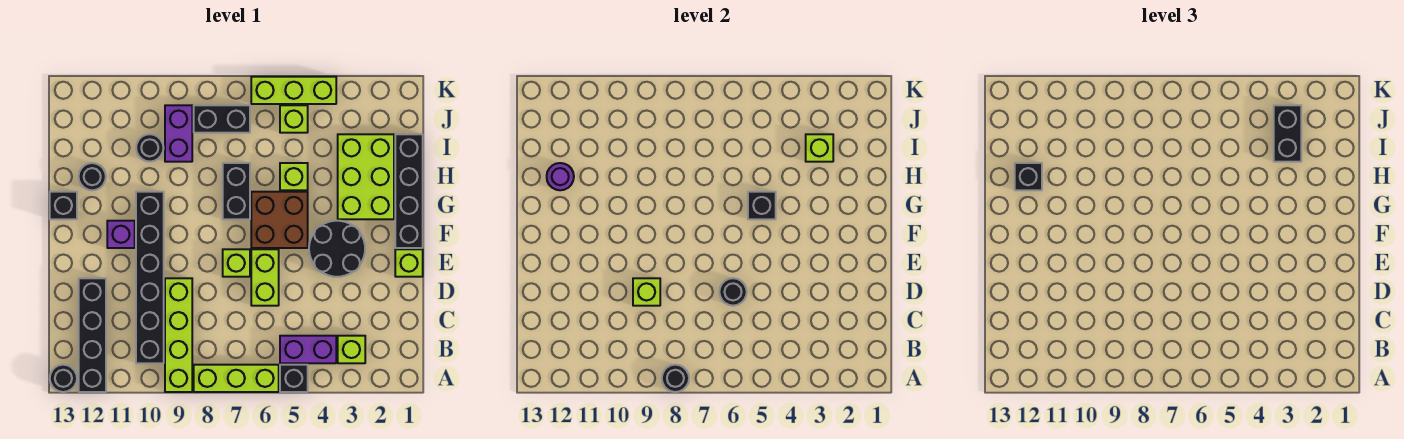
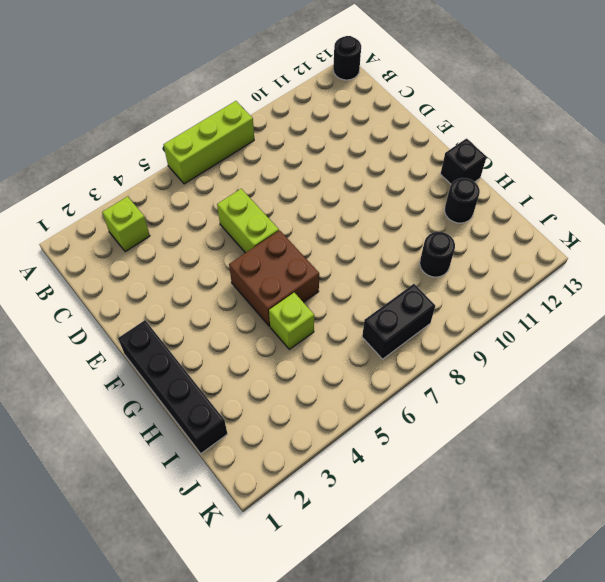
none -> black 1x1 brick [280,365,308,392]
none -> lime 1x4 brick [165,278,192,392]
none -> black 1x4 brick [79,278,106,392]
none -> purple 1x2 brick [280,336,336,363]

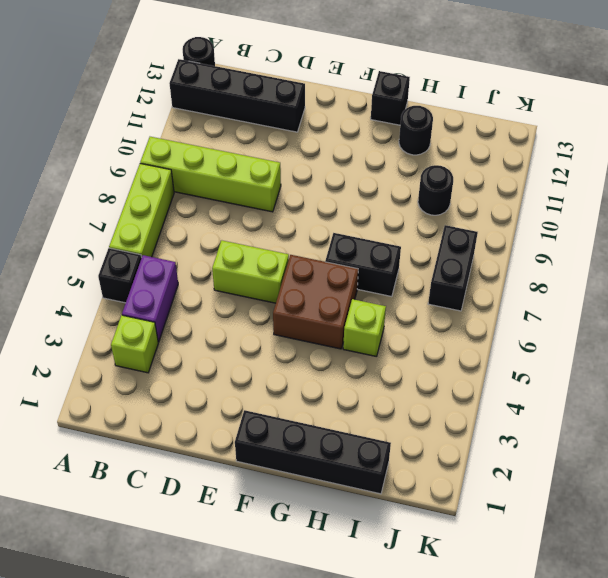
none -> black 1x6 brick [136,192,164,363]
none -> lime 1x1 brick [395,249,423,277]
none -> black 2x2 round brick [309,221,365,277]
none -> lime 1x1 brick [223,249,250,277]

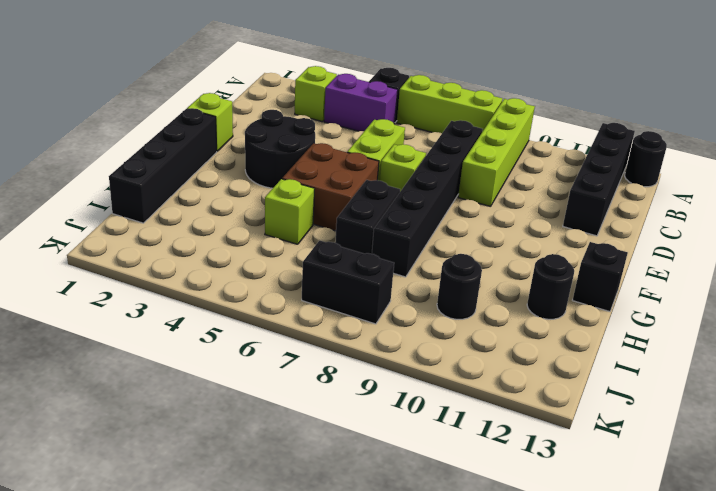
black 1x6 brick [372,120,483,277] -> black 1x6 brick moved to [136,192,164,363]
none -> purple 1x1 brick [107,221,135,248]
none -> lime 2x3 brick [338,134,394,219]
none -> purple 1x2 brick [165,105,192,162]
none -> lime 1x1 brick [280,105,308,133]

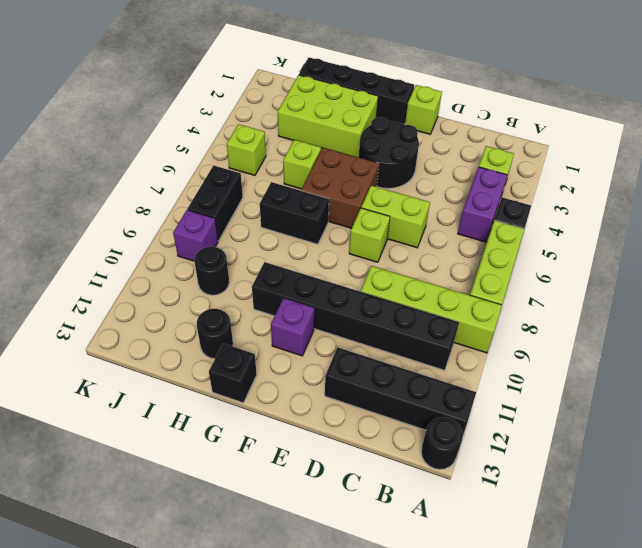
purple 1x1 brick [173,210,218,261] -> purple 1x2 brick [165,105,192,162]
none -> lime 1x3 brick [251,77,336,104]
none -> black 1x1 round brick [662,365,689,392]
none -> black 1x1 round brick [719,278,747,306]
none -> lime 1x1 brick [633,278,660,306]

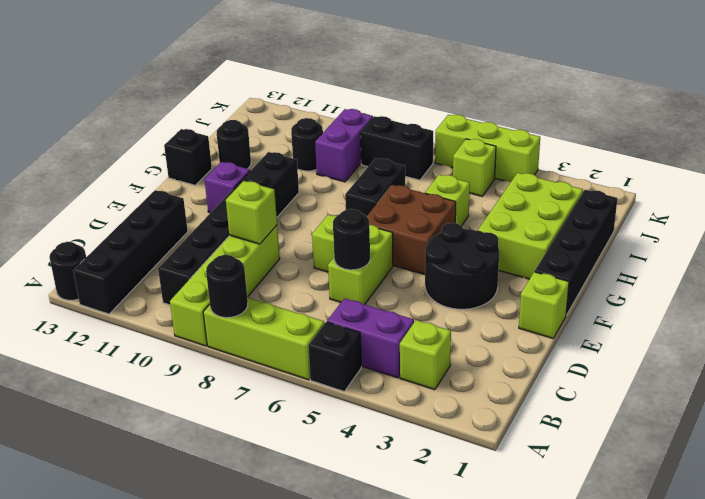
none -> black 1x1 brick [748,192,776,219]
none -> purple 1x1 round brick [547,163,574,190]
none -> lime 1x1 brick [806,134,833,162]
none -> black 1x1 brick [1015,163,1042,190]

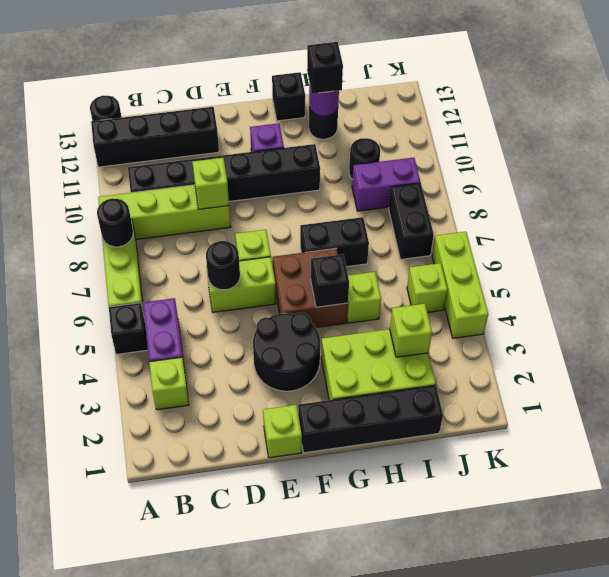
none -> black 1x2 brick [1274,105,1301,162]

